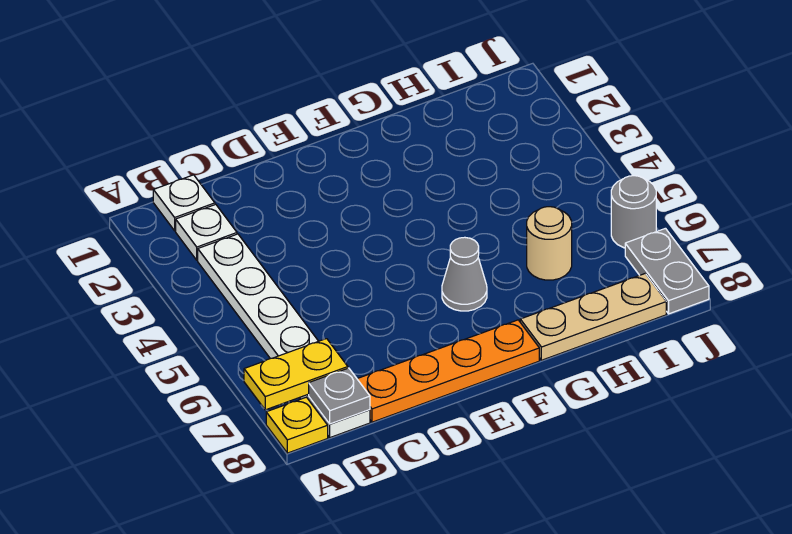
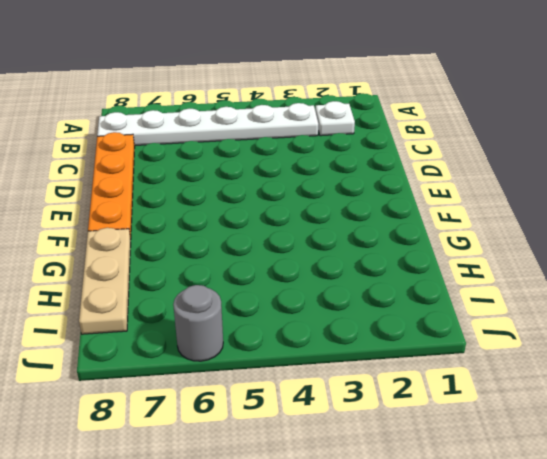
none -> yellow 1x1 plate [266,397,328,453]
none -> white 1x1 plate [153,175,215,231]
none -> grey 1x1 cone [442,237,487,311]

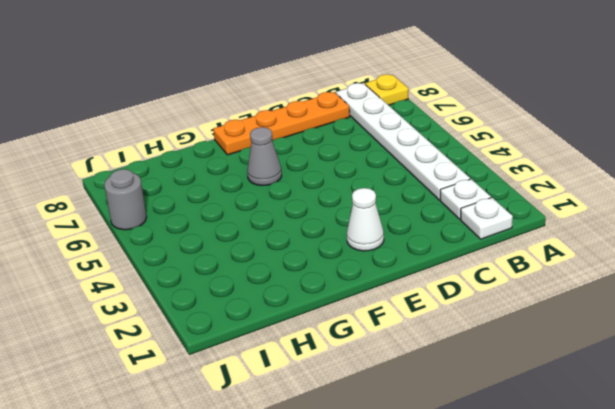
white 1x1 cone [347,188,384,251] -> none
none -> tan 1x3 plate [520,274,666,360]
none -> tan 1x1 round brick [527,207,572,280]
none -> grey 1x2 plate [625,228,709,314]

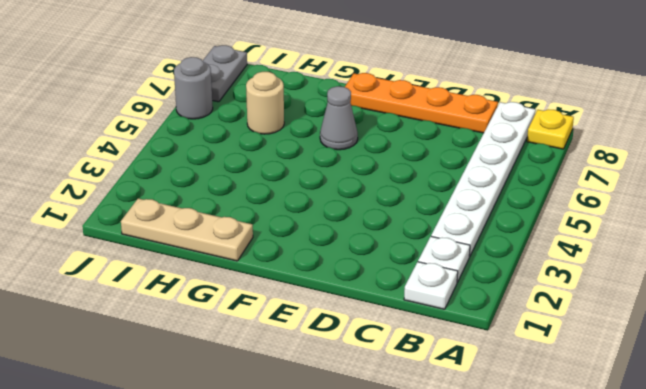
tan 1x3 plate [121,198,253,261] -> tan 1x3 plate moved to [520,274,666,360]
none -> yellow 1x2 plate [244,339,348,410]
none -> grey 1x1 plate [309,368,370,424]

